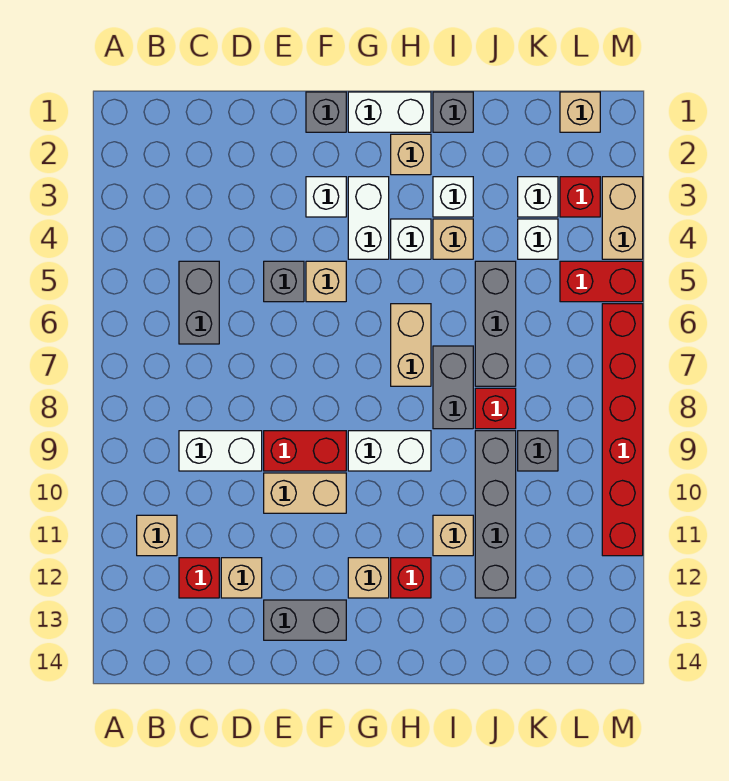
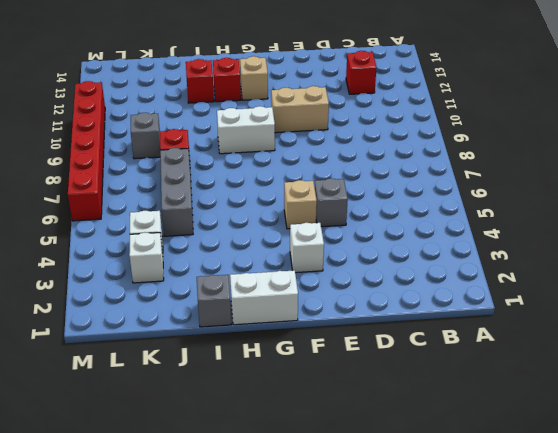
red 1x1 brick [186,59,214,103] -> red 1x1 brick moved to [560,177,600,217]
none -> tan 1x1 brick [137,515,177,556]
none -> grey 1x2 brick [179,261,219,344]
none -> white 1x2 brick [179,431,262,471]
none -> tan 1x1 brick [221,558,262,598]

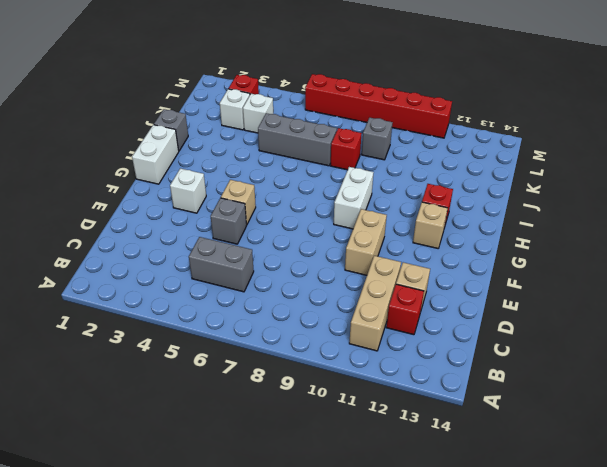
tan 1x3 brick [349,256,401,351] -> tan 1x1 brick [137,515,177,556]
none -> white 1x2 brick [179,431,262,471]
none -> red 1x2 brick [264,431,346,471]
none -> grey 1x2 brick [264,600,346,640]
none -> grey 1x1 brick [306,92,346,132]

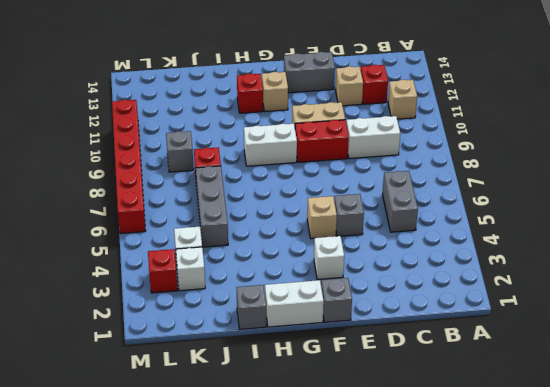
none -> white 1x2 brick [348,177,389,259]
none -> tan 1x1 brick [391,134,431,175]
none -> white 1x1 brick [391,219,431,259]
none -> tan 1x2 brick [391,304,431,386]

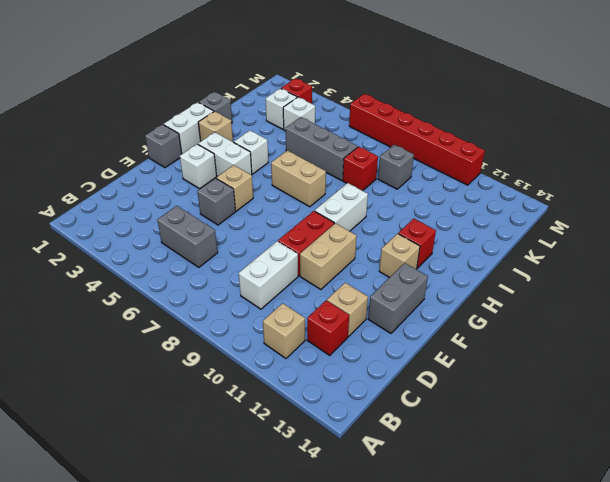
none -> white 1x1 brick [433,177,473,217]
none -> tan 1x1 brick [433,219,473,259]
none -> grey 1x2 brick [433,346,473,429]
none -> tan 1x1 brick [433,515,473,556]

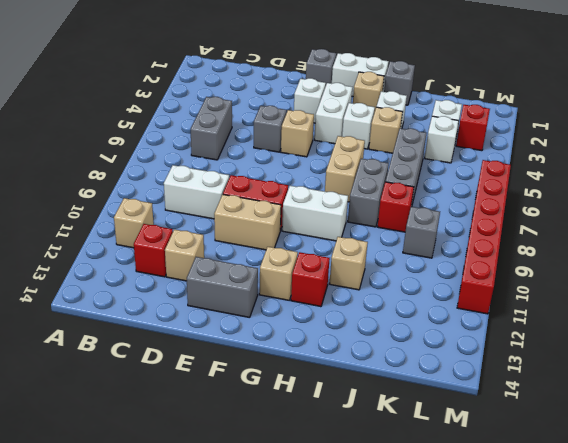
none -> grey 1x4 brick [475,431,516,598]
none -> tan 1x1 brick [560,92,600,132]
none -> red 1x2 brick [560,261,643,302]
none -> tan 1x2 brick [602,177,643,259]

